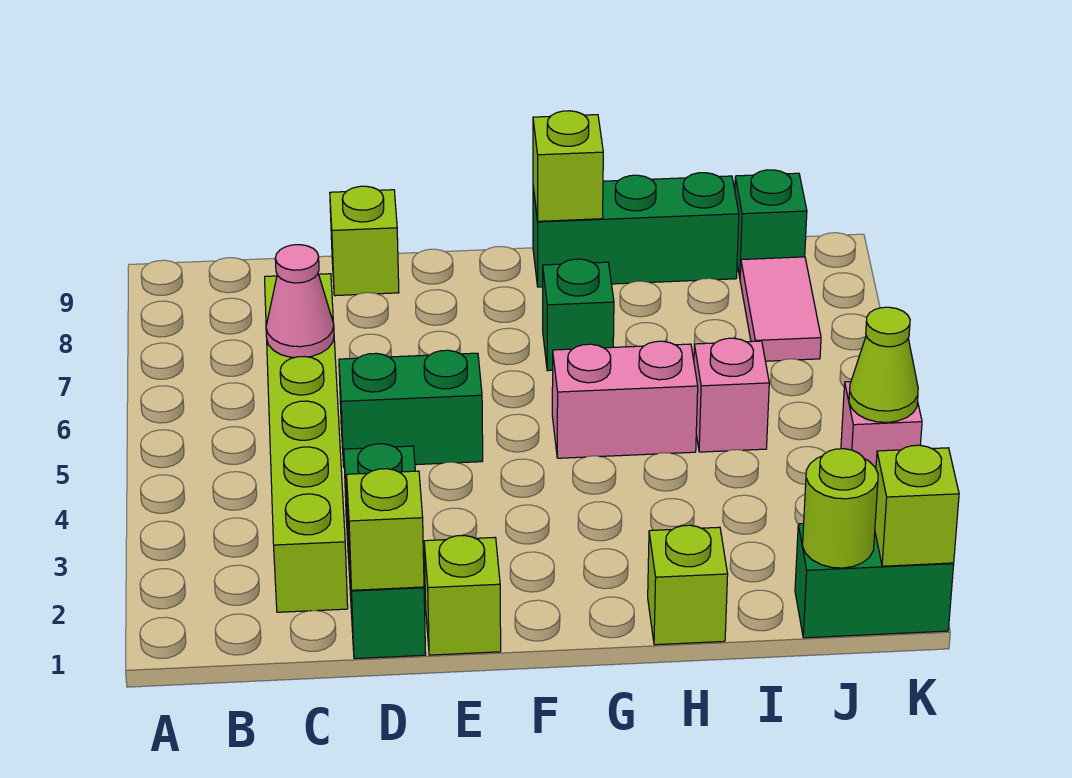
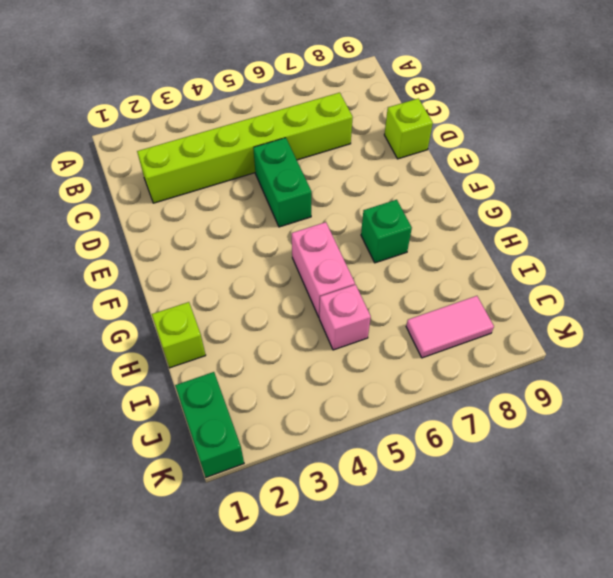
none -> green 1x3 brick [344,444,426,659]
none -> lime 1x1 brick [424,535,501,655]
none -> green 1x3 brick [533,173,739,287]

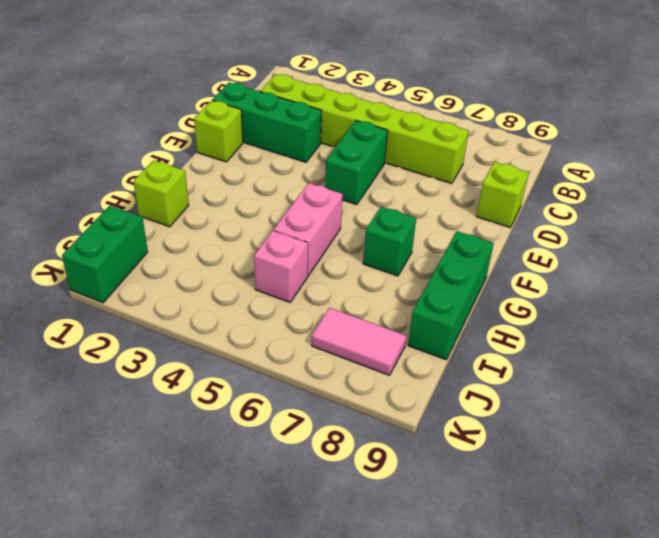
none -> green 1x1 brick [735,170,807,277]
none -> pink 1x1 brick [841,382,922,468]
none -> pink 1x1 cone [266,245,334,358]

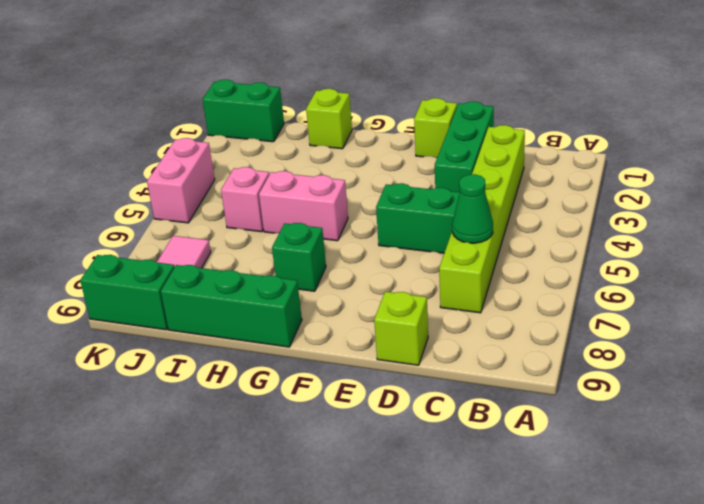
green 1x1 cone [452,174,493,243] -> pink 1x1 cone [266,245,334,358]
green 1x2 brick [80,255,175,330] -> green 1x1 brick [735,170,807,277]
pink 1x2 brick [147,138,215,223] -> pink 1x1 brick [841,382,922,468]
none -> lime 1x1 brick [347,469,424,590]
none -> lime 1x1 brick [533,111,603,221]
none -> lime 1x1 round brick [803,449,878,568]

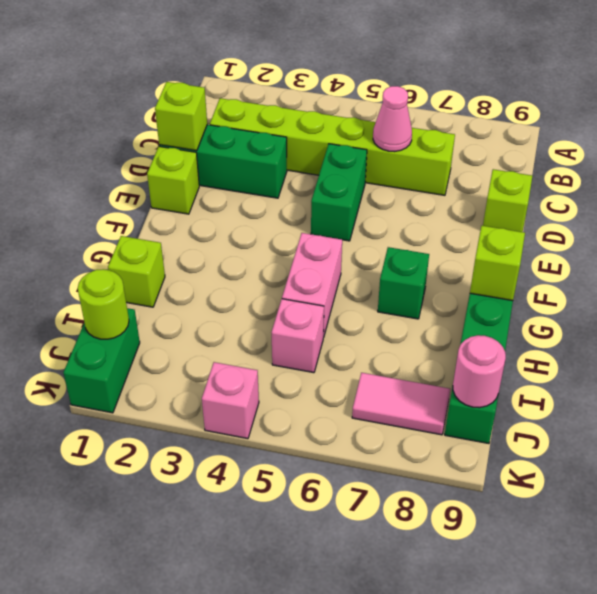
pink 1x1 round brick [453,335,506,408] -> none
none -> lime 1x1 brick [875,445,959,566]
none -> lime 1x1 cone [849,307,918,422]

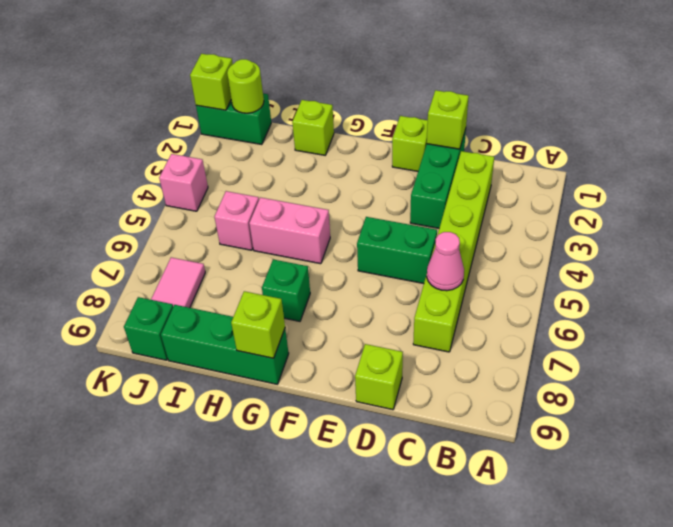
none -> lime 1x1 cone [849,307,918,422]

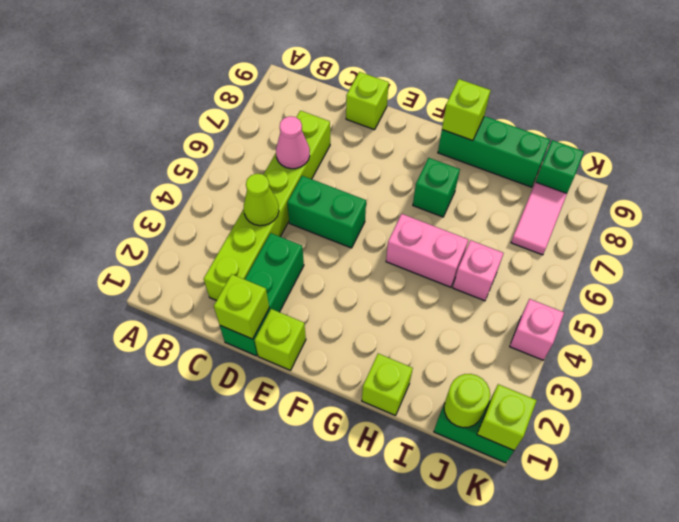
lime 1x1 cone [244,174,279,226] -> lime 1x1 cone moved to [849,307,918,422]

